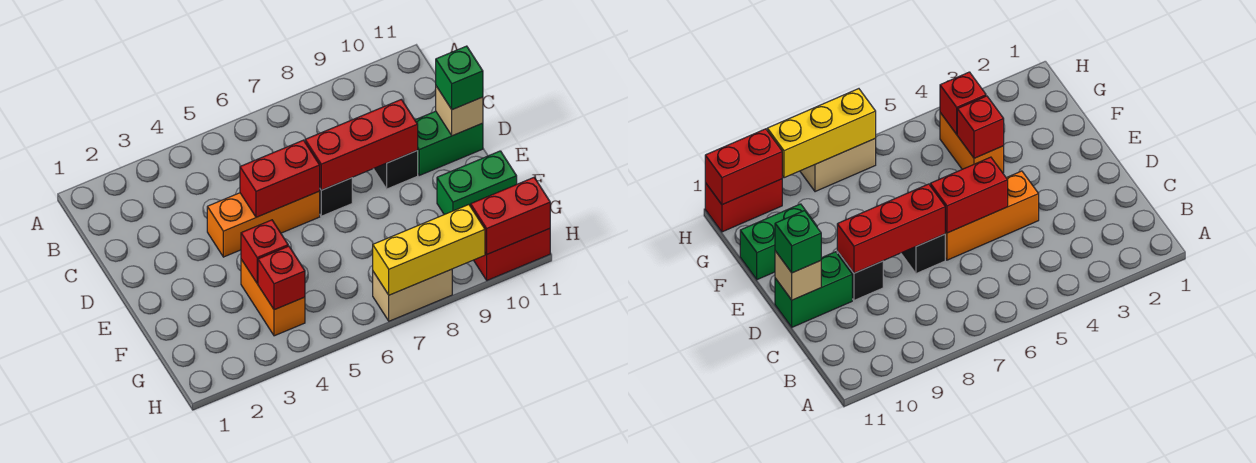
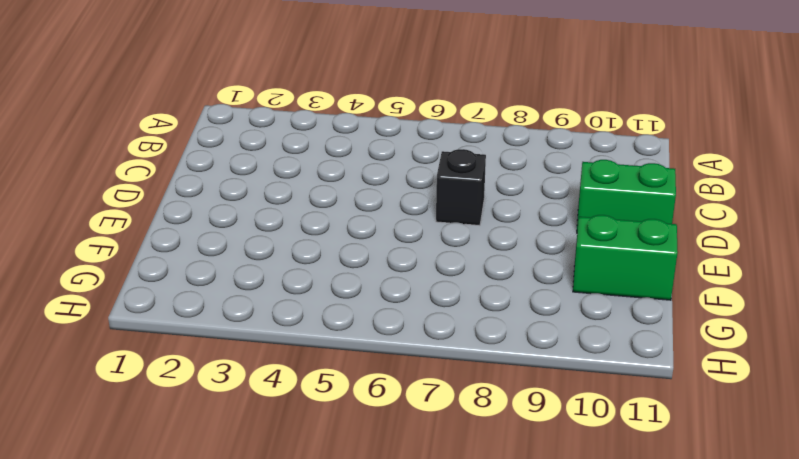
none -> orange 1x3 brick [207,191,320,257]
none -> black 1x1 brick [374,151,418,189]
none -> orange 1x2 brick [241,259,305,336]

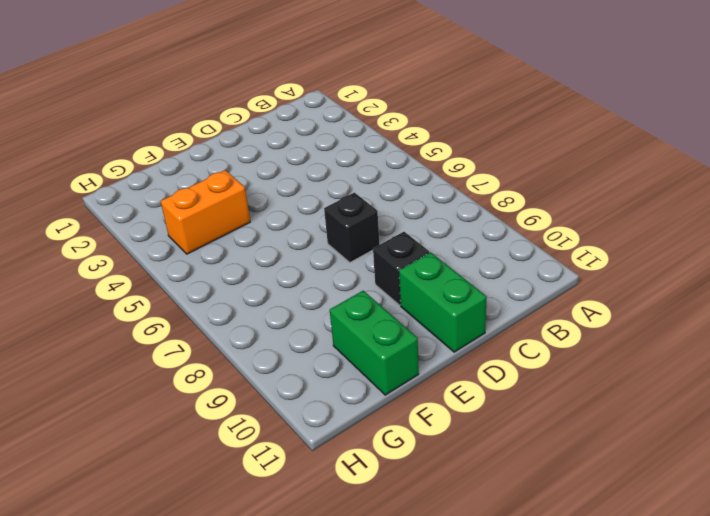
none -> orange 1x3 brick [207,191,320,257]
none -> tan 1x2 brick [373,269,452,321]
none -> red 1x2 brick [474,229,550,280]

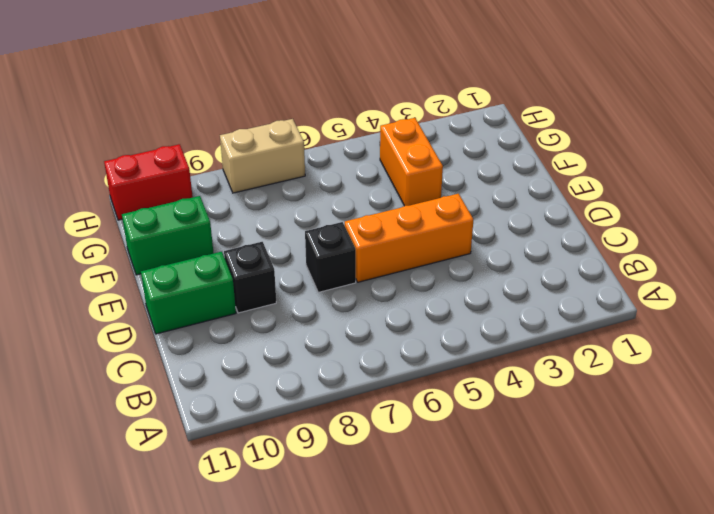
none -> red 1x2 brick [240,140,320,217]
none -> red 1x3 brick [305,99,418,190]
none -> tan 1x1 brick [436,86,483,136]

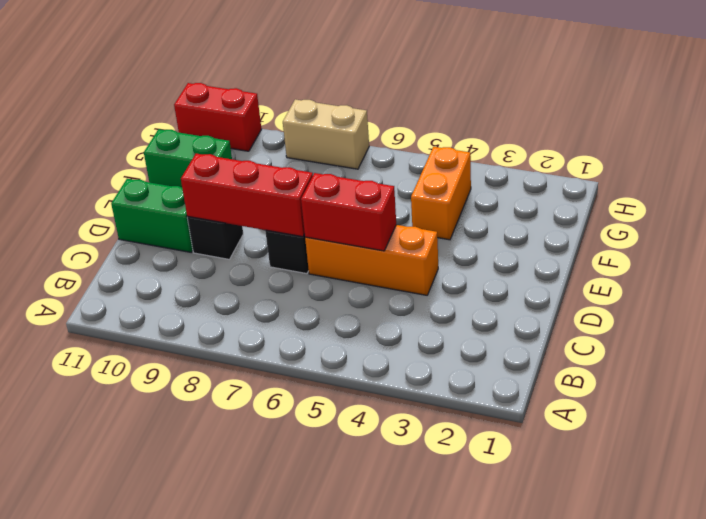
none -> tan 1x1 brick [436,86,483,136]
none -> red 1x1 brick [241,220,288,283]
none -> red 1x1 brick [258,246,305,310]

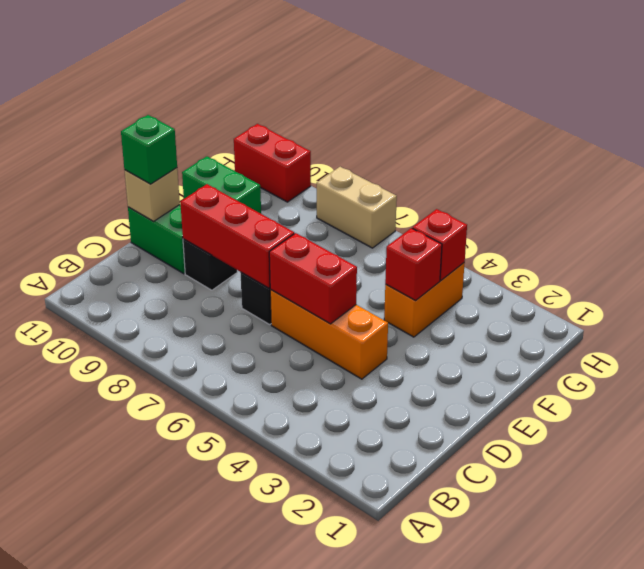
none -> yellow 1x3 brick [373,205,485,295]
none -> red 1x2 brick [471,178,550,254]

